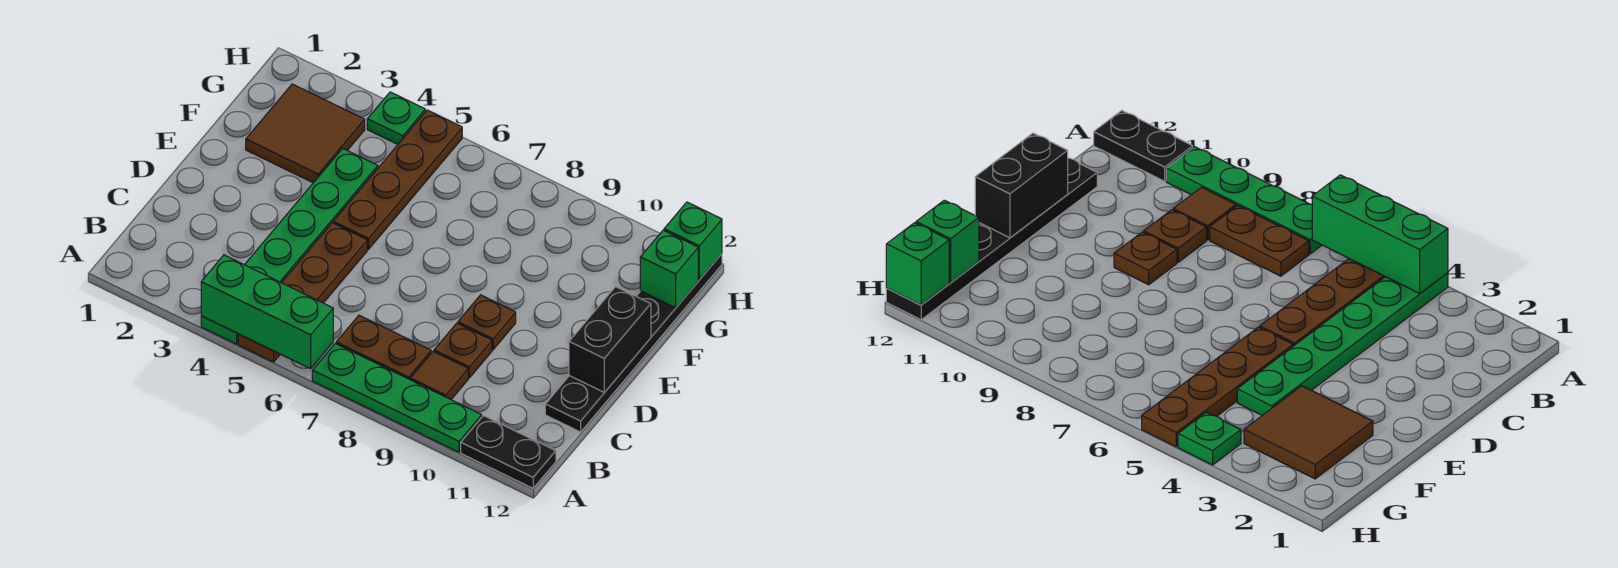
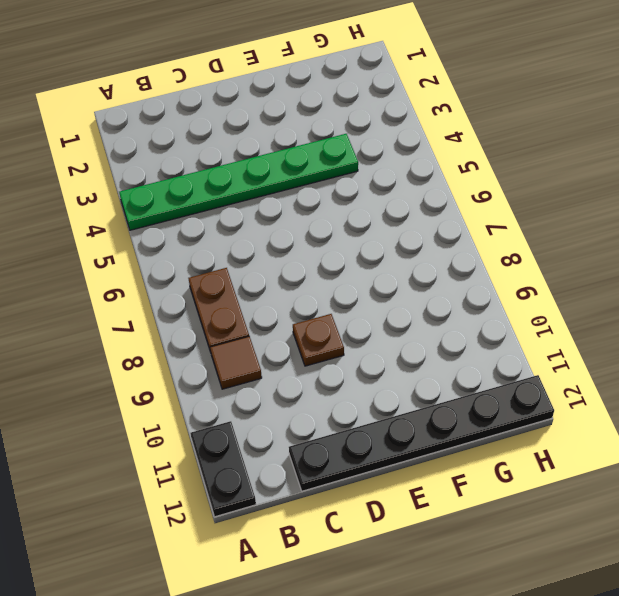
none -> brown 1x4 plate [238,223,367,362]
none -> green 1x4 plate [312,343,482,452]
none -> brown 1x1 plate [434,323,492,378]

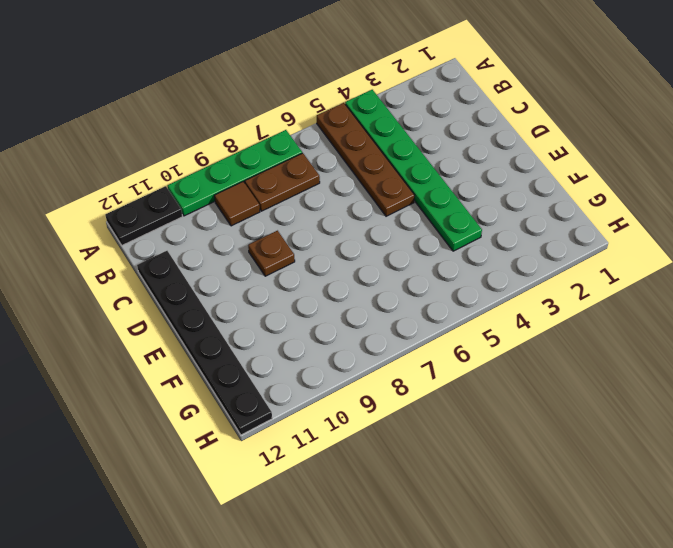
none -> brown 1x1 plate [434,323,492,378]
none -> brown 1x4 plate [333,110,462,249]
none -> brown 2x2 tile [246,84,365,183]

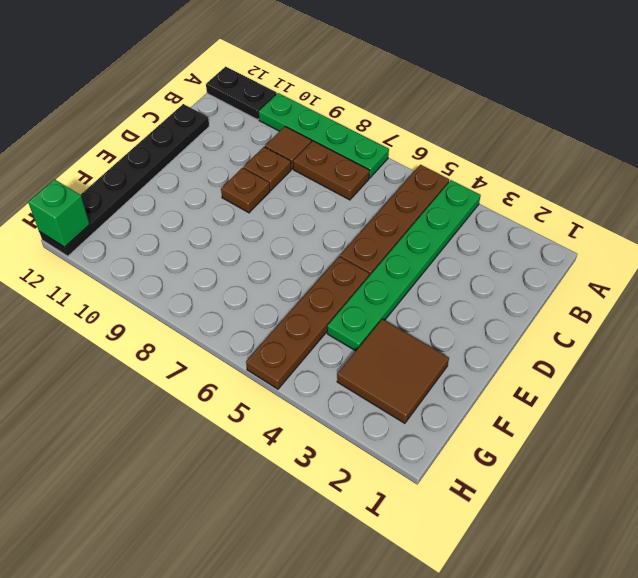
none -> green 1x1 plate [367,92,425,144]
none -> green 1x3 brick [201,255,333,369]
none -> black 1x2 brick [569,287,651,392]

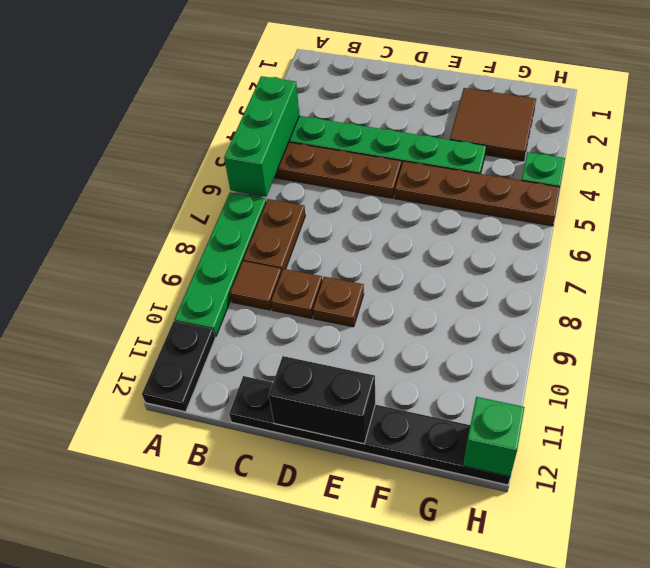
none -> green 1x1 brick [640,230,698,308]

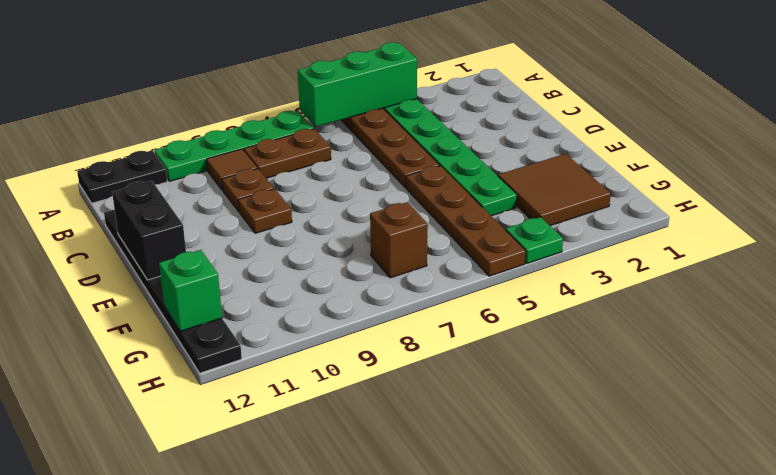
brown 1x1 brick [370,202,427,278] -> none
none -> green 1x1 brick [664,202,722,280]

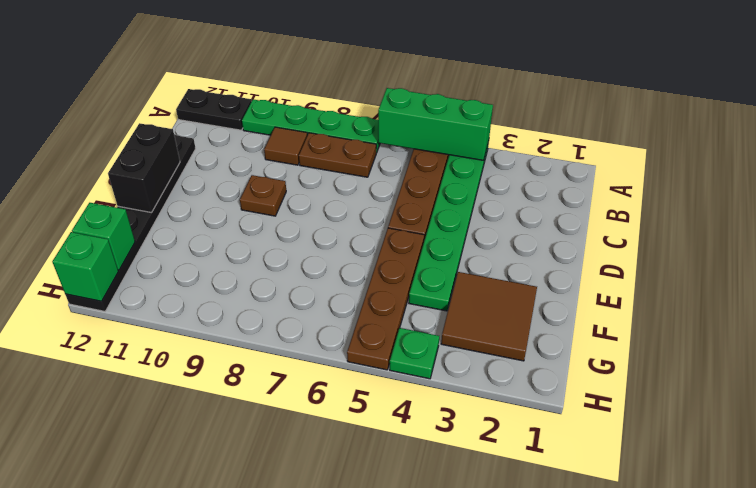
none -> brown 1x1 plate [434,323,492,378]

